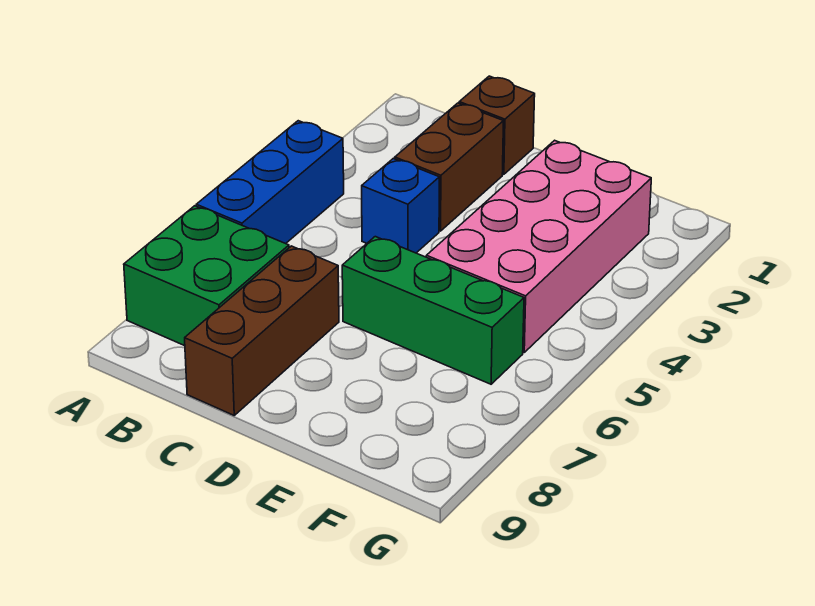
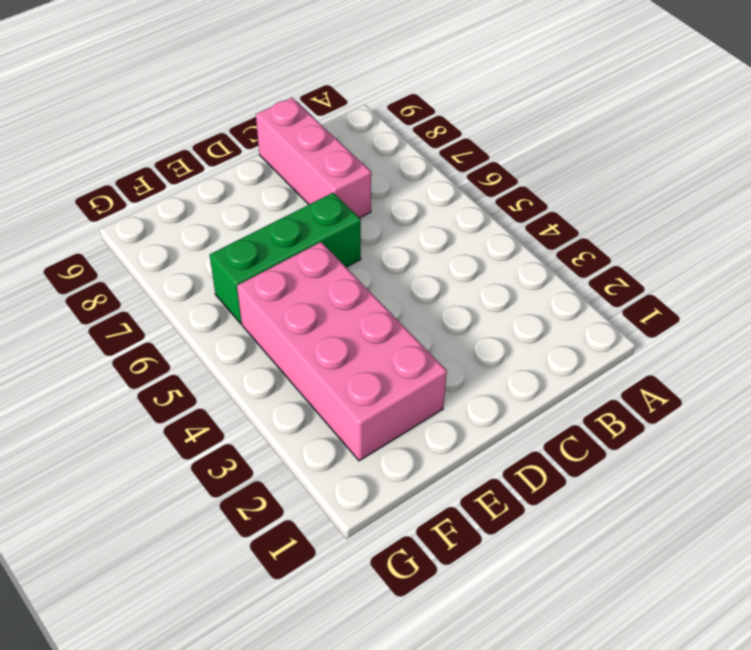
pink 1x3 brick [256,98,371,218] -> brown 1x3 brick [185,246,339,415]
none -> blue 1x3 brick [196,121,344,244]
none -> green 2x2 brick [124,206,289,346]

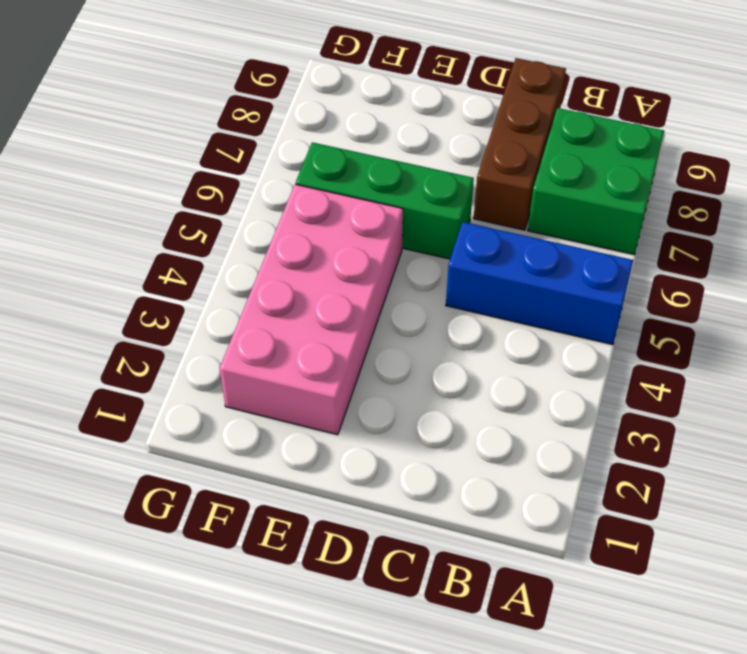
blue 1x3 brick [446,222,633,345] -> blue 1x3 brick turned to [196,121,344,244]
none -> brown 1x1 brick [459,76,535,174]
none -> brown 1x2 brick [395,103,503,231]

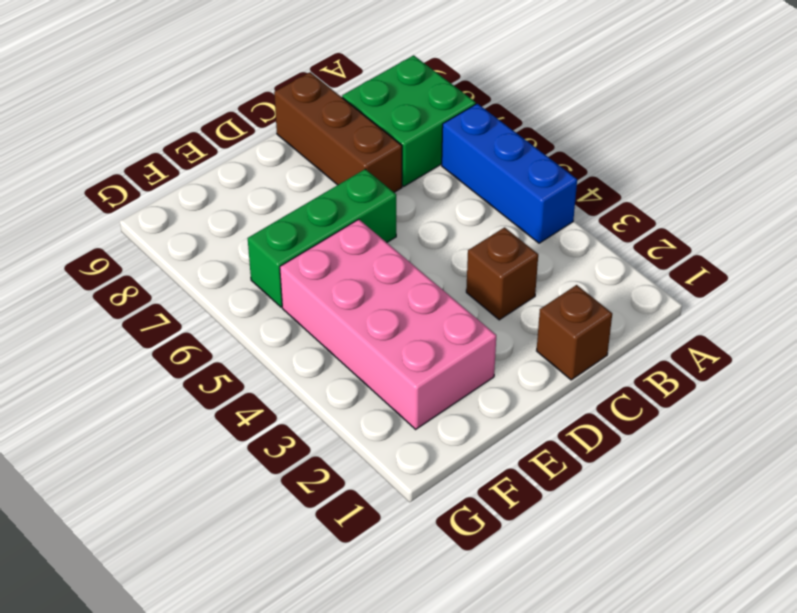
brown 1x1 brick [466,227,538,320] -> brown 1x2 brick [395,103,503,231]
none -> blue 1x1 brick [362,159,439,253]

